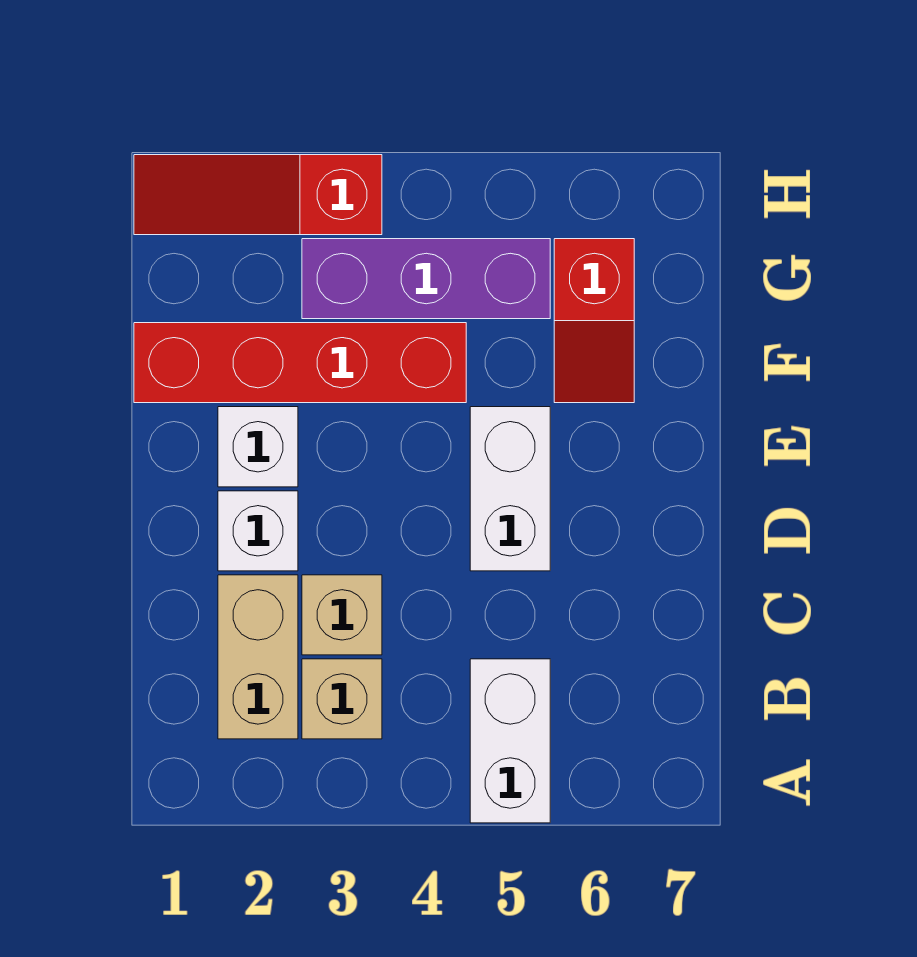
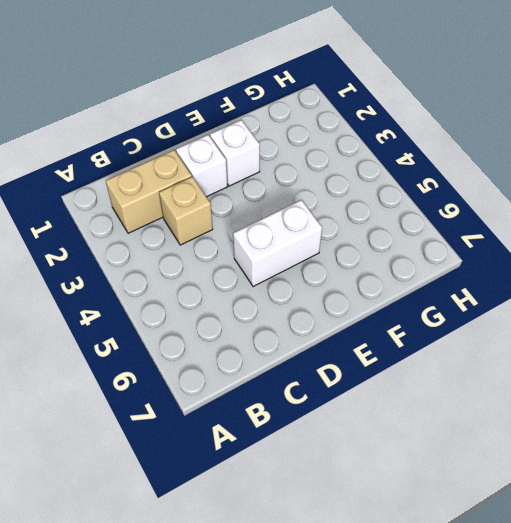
none -> white 1x2 brick [470,659,550,823]
none -> tan 1x1 brick [302,659,382,739]

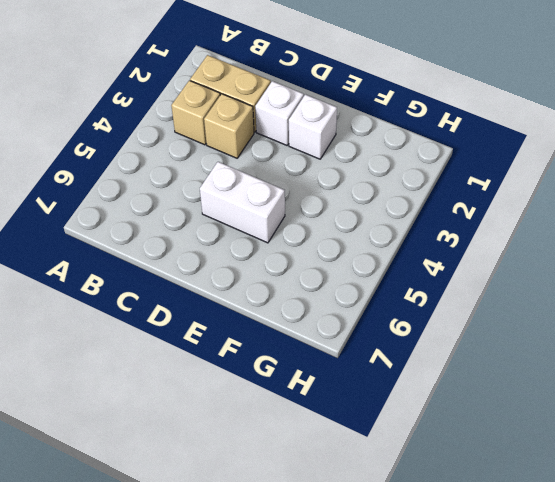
none -> white 1x2 brick [470,659,550,823]
none -> red 1x4 brick [134,323,466,403]

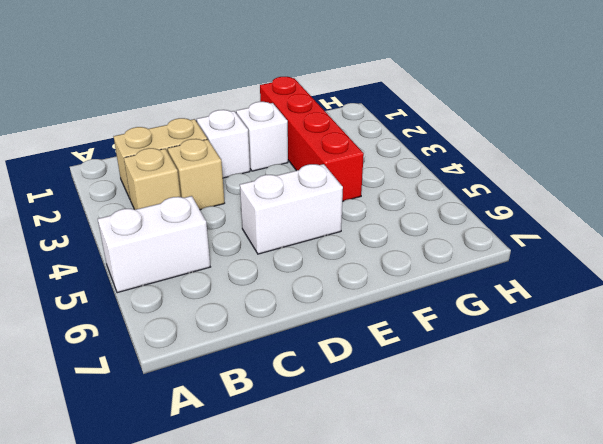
none -> red 1x2 slope [554,239,634,403]
none -> purple 1x3 brick [302,239,550,319]

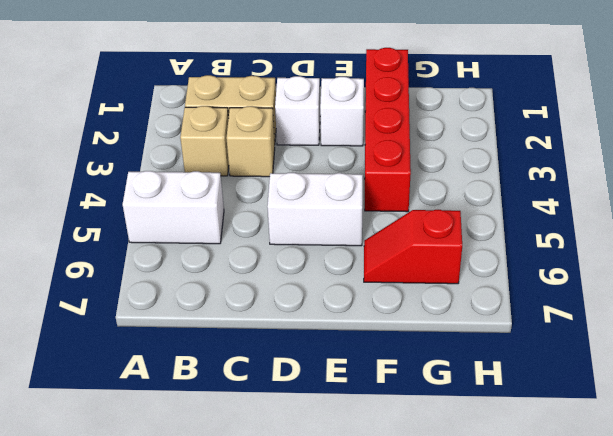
none -> purple 1x3 brick [302,239,550,319]
none -> red 1x3 slope [134,155,382,235]

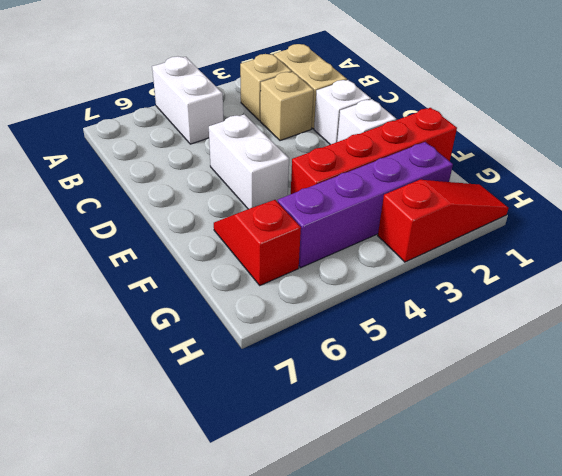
purple 1x4 brick [278,142,453,268] -> purple 1x3 brick [302,239,550,319]

